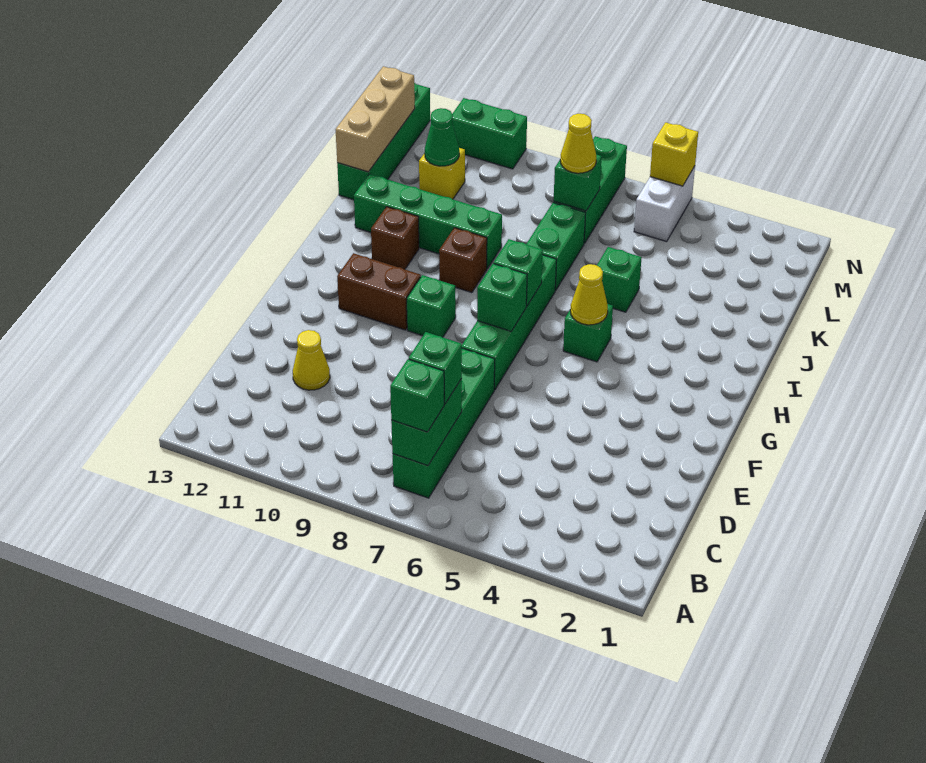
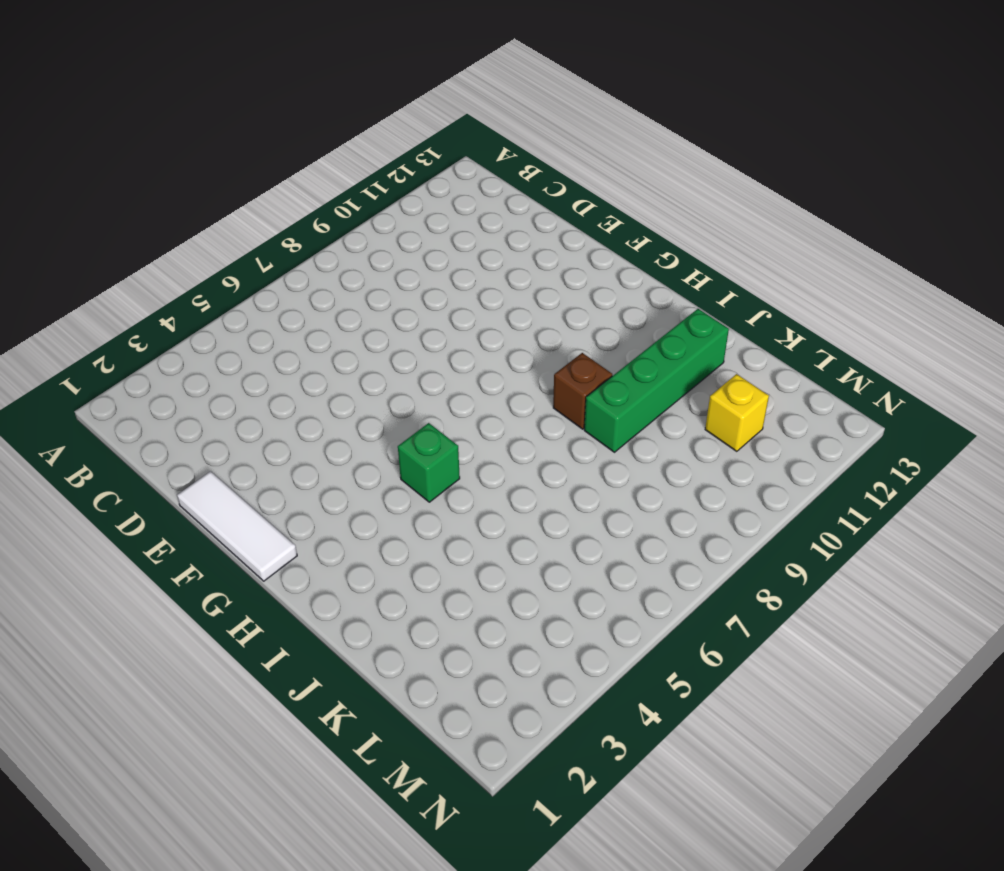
white 1x3 tile [177,471,297,581] -> none
none -> green 1x4 brick [393,348,495,498]
none -> yellow 1x1 cone [293,330,330,390]
none -> green 1x4 brick [462,255,556,390]

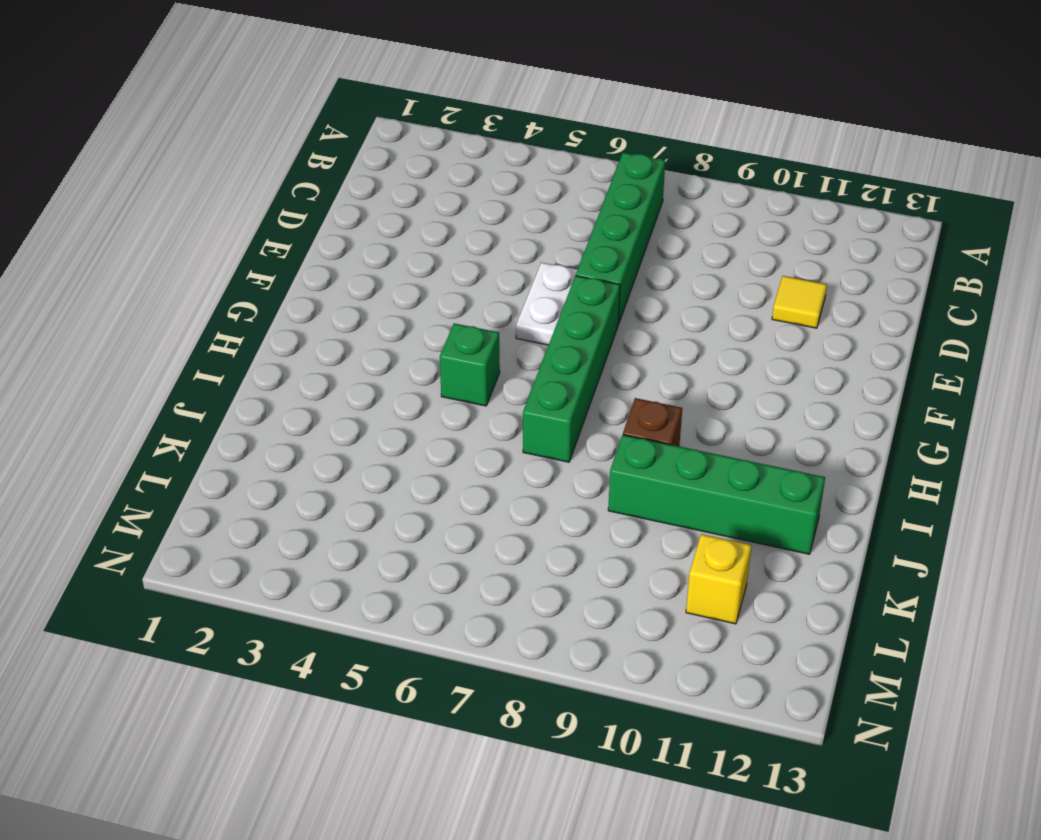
yellow 1x1 tile [772,276,827,328] -> yellow 1x1 cone [293,330,330,390]
white 1x2 plate [516,262,577,345] -> none
none -> green 1x1 brick [407,275,456,337]
none -> brown 1x2 brick [337,253,421,330]
none -> brown 1x1 brick [371,207,419,269]

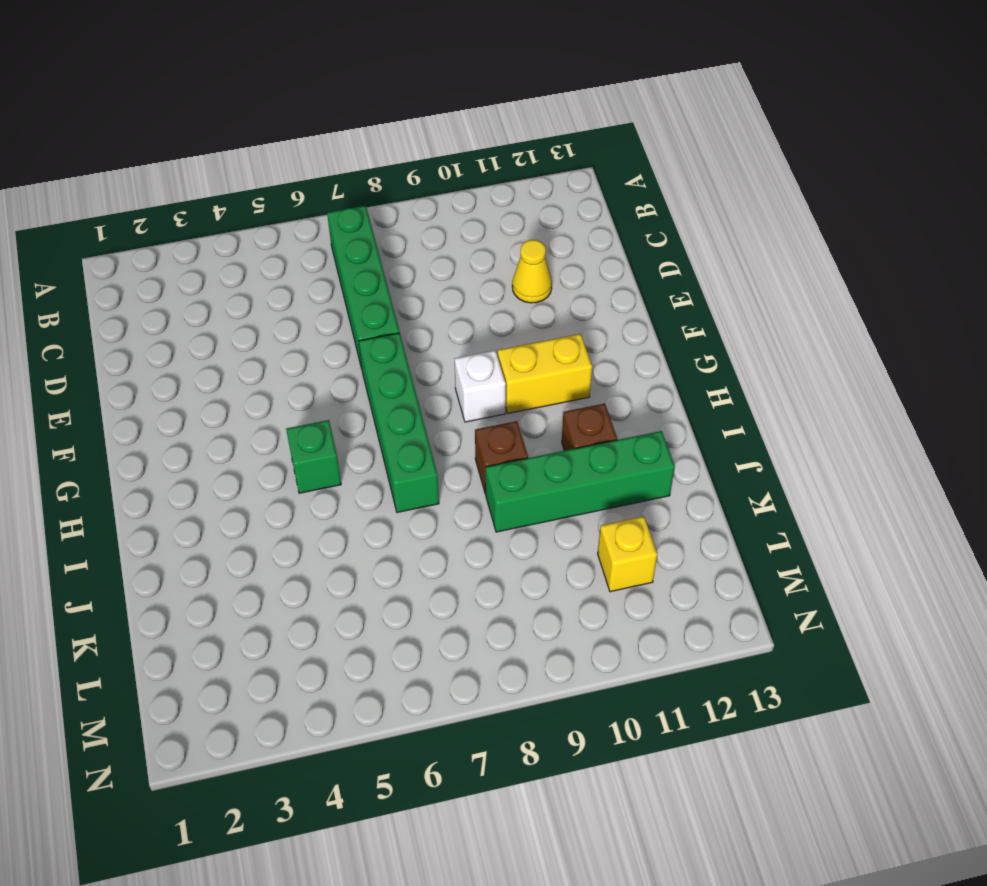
white 1x1 brick [455,351,506,422] -> green 1x1 brick [407,275,456,337]
yellow 1x2 brick [498,334,592,413] -> brown 1x2 brick [337,253,421,330]
none -> green 1x1 brick [597,247,642,312]
none -> green 1x2 brick [527,203,586,290]
none -> green 1x4 brick [337,83,430,200]

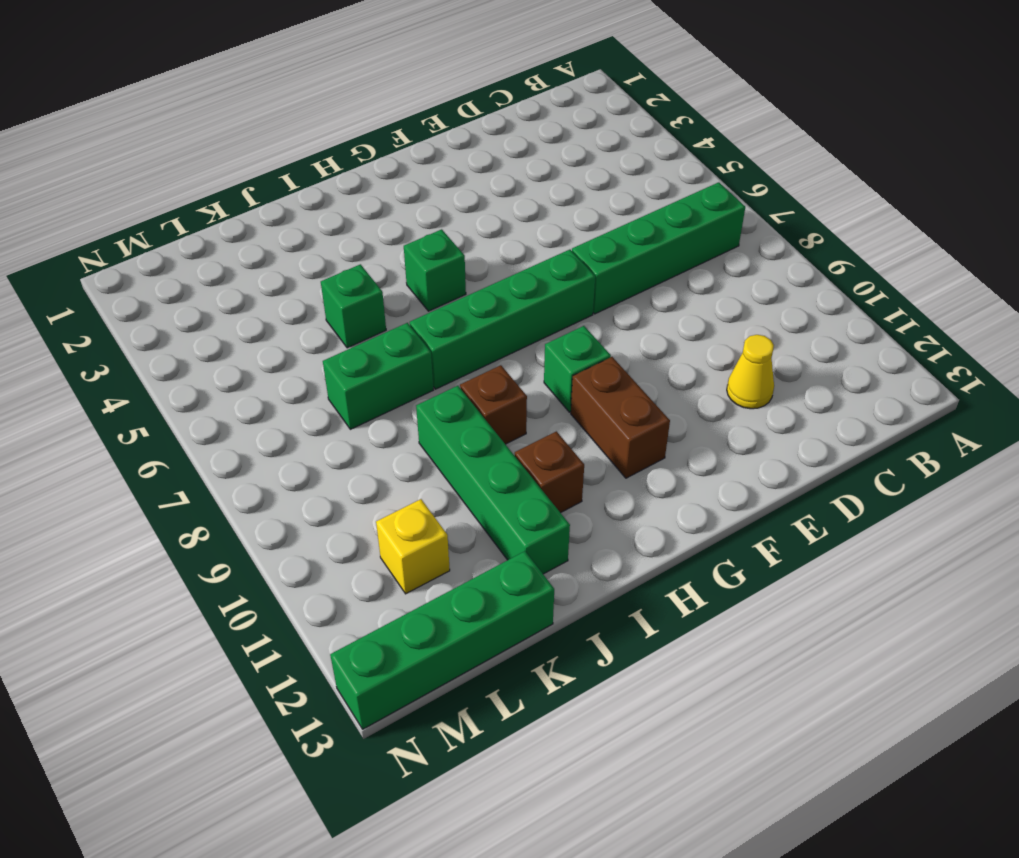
none -> green 1x3 brick [553,136,627,244]
none -> white 1x2 brick [634,166,695,242]
none -> green 1x2 brick [452,98,527,169]

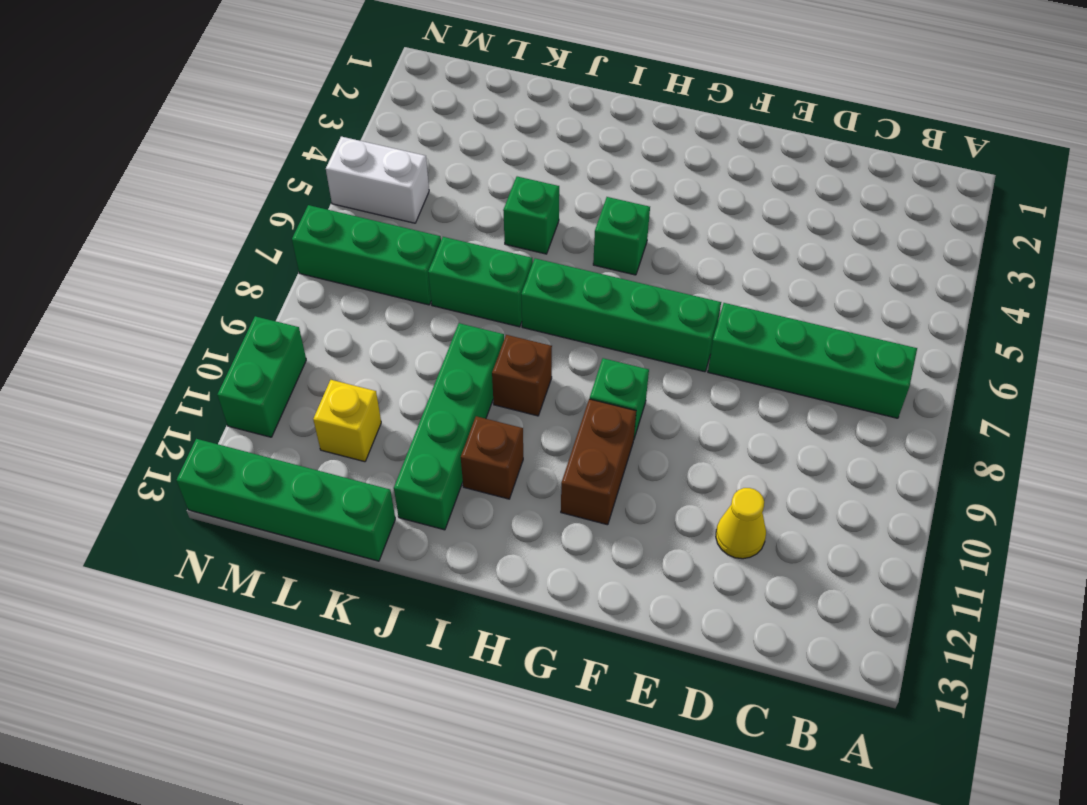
none -> green 1x2 brick [391,379,462,466]
none -> green 1x1 brick [477,264,527,331]
none -> yellow 1x1 cone [570,264,608,325]

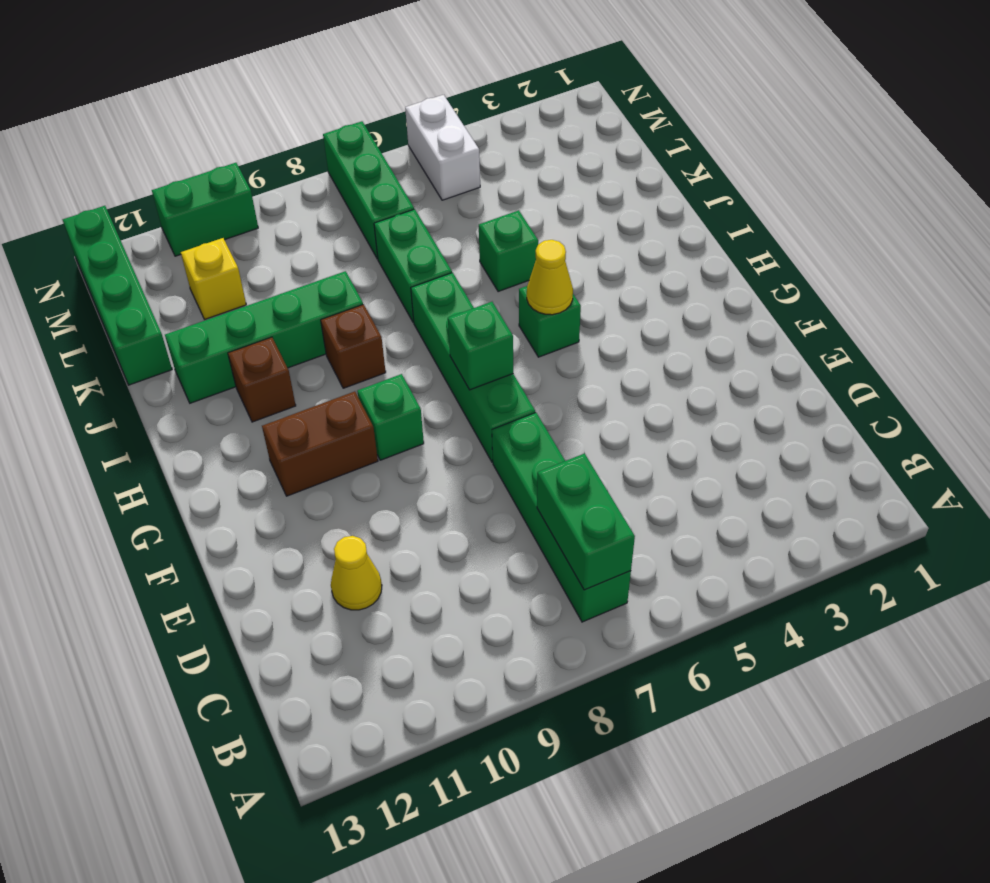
none -> green 1x1 brick [494,239,543,306]
none -> tan 1x3 brick [336,66,415,172]
none -> green 1x1 brick [554,154,602,211]

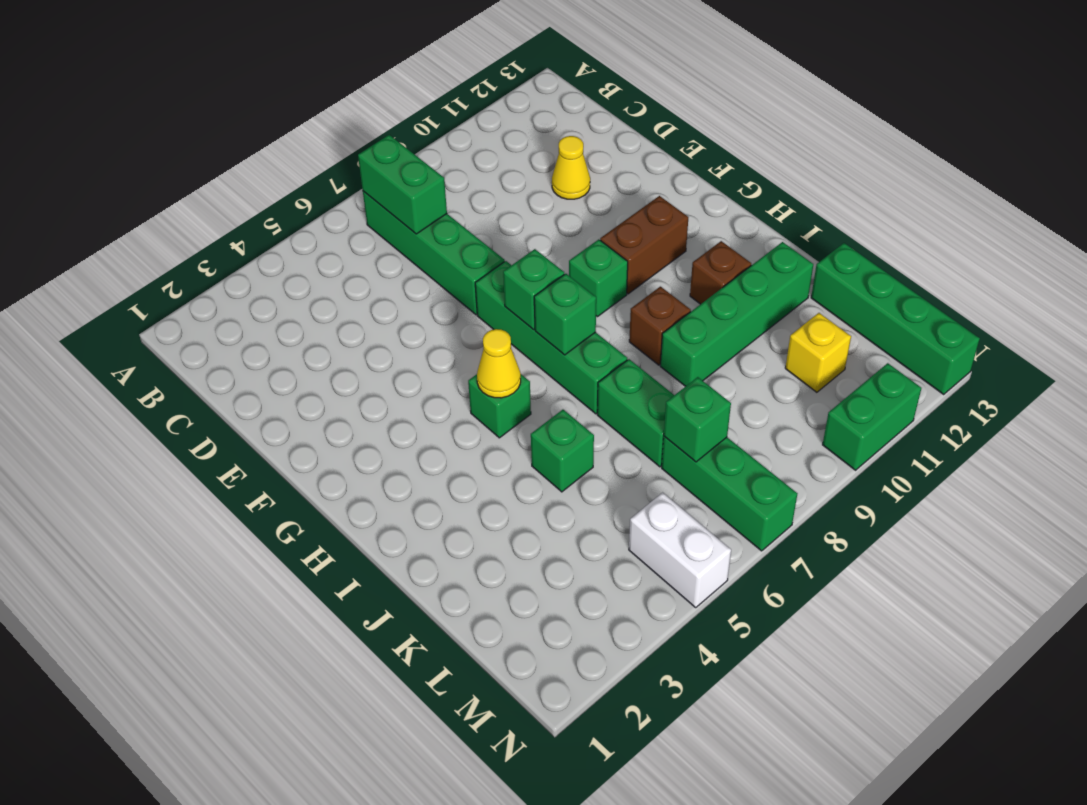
none -> tan 1x3 brick [336,66,415,172]
none -> green 1x1 cone [425,108,459,166]
none -> yellow 1x1 brick [650,122,698,186]

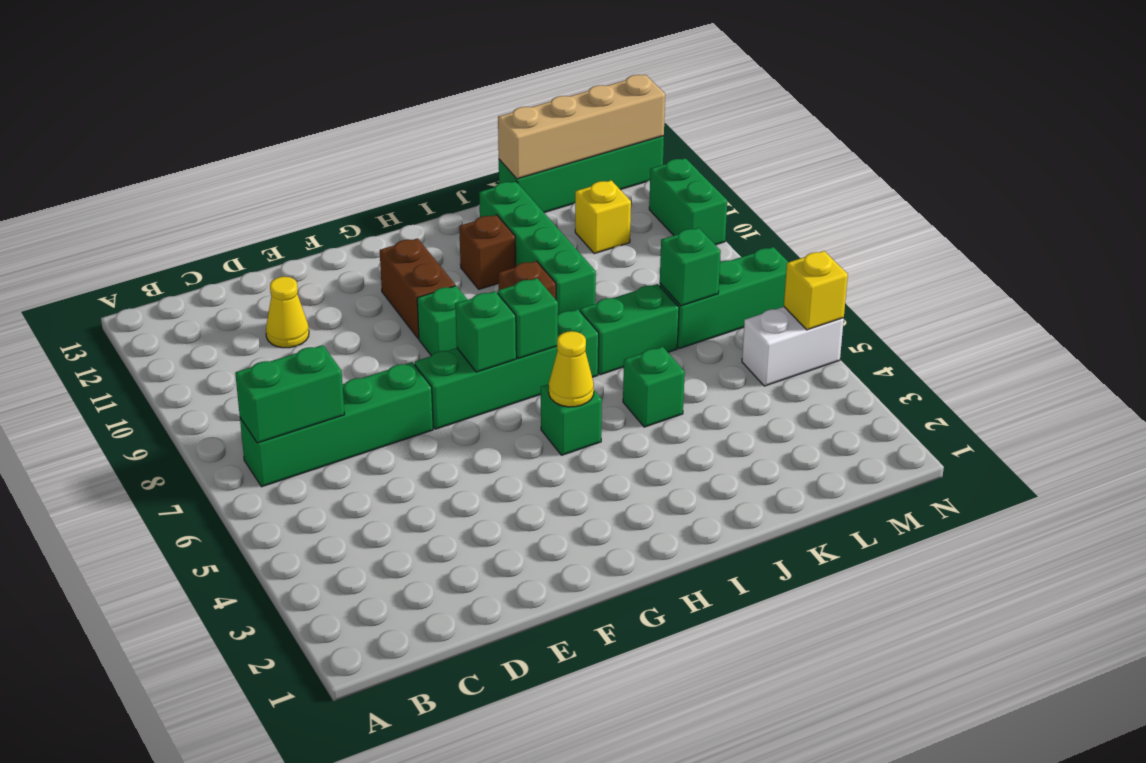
tan 1x4 brick [498,75,665,179] -> tan 1x3 brick [336,66,415,172]
none -> green 1x1 cone [425,108,459,166]
none -> green 1x1 brick [390,359,444,432]
none -> green 1x1 brick [409,332,462,404]

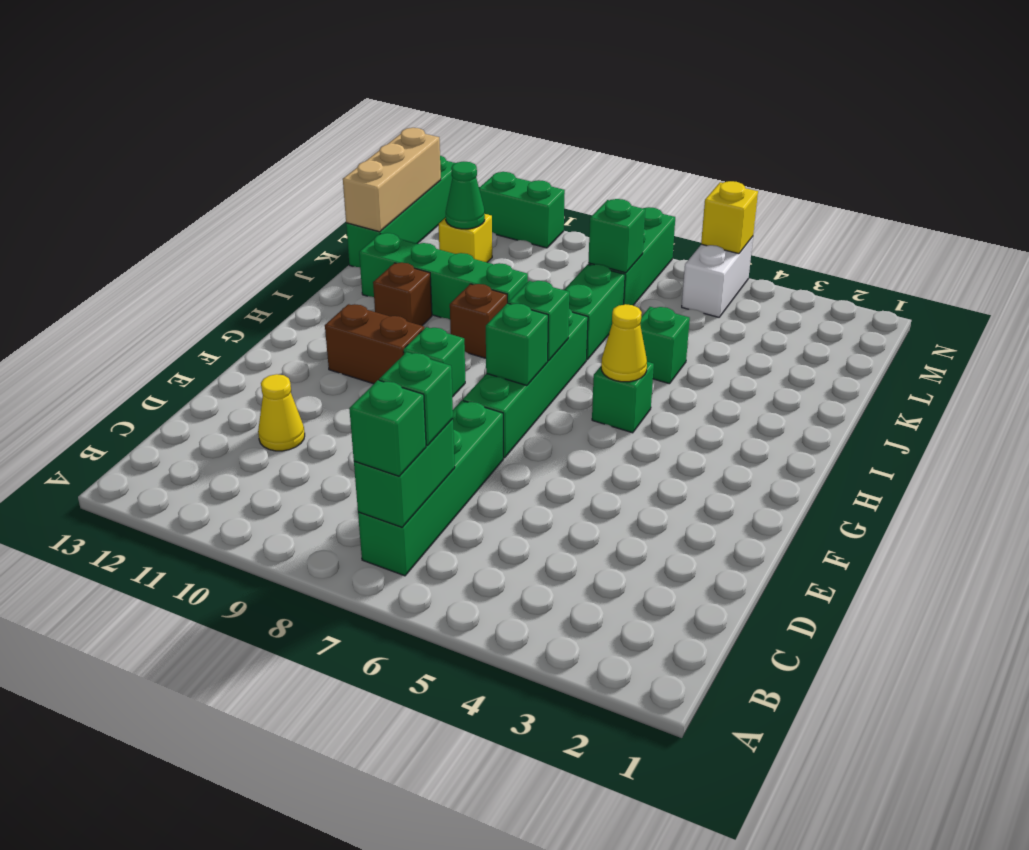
none -> yellow 1x1 cone [560,114,596,173]

